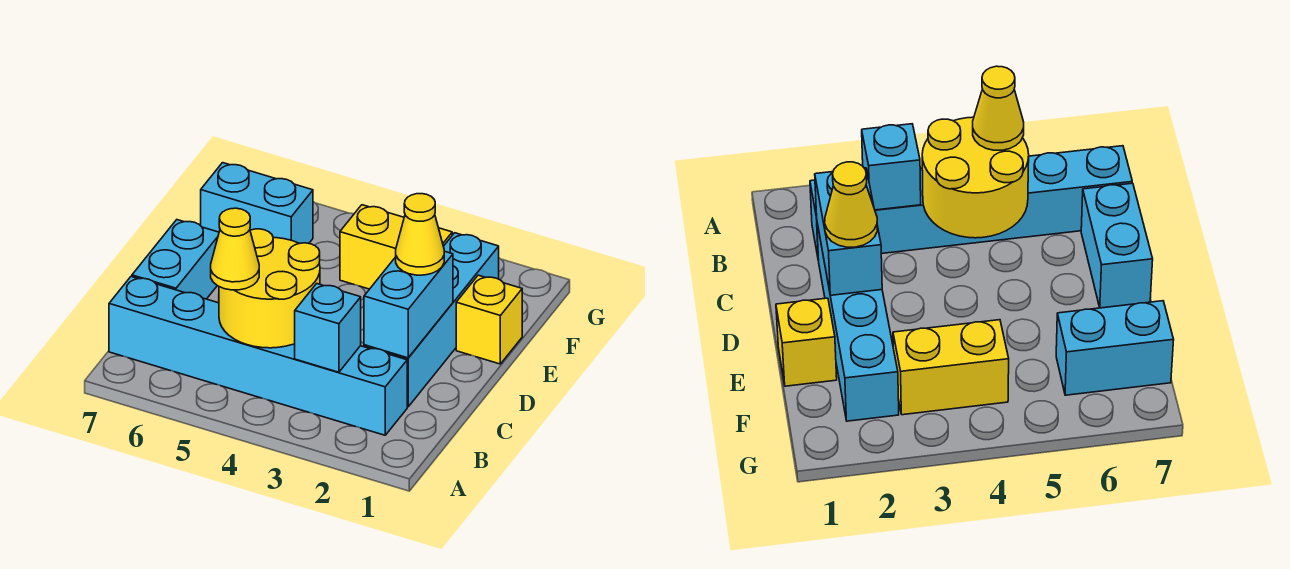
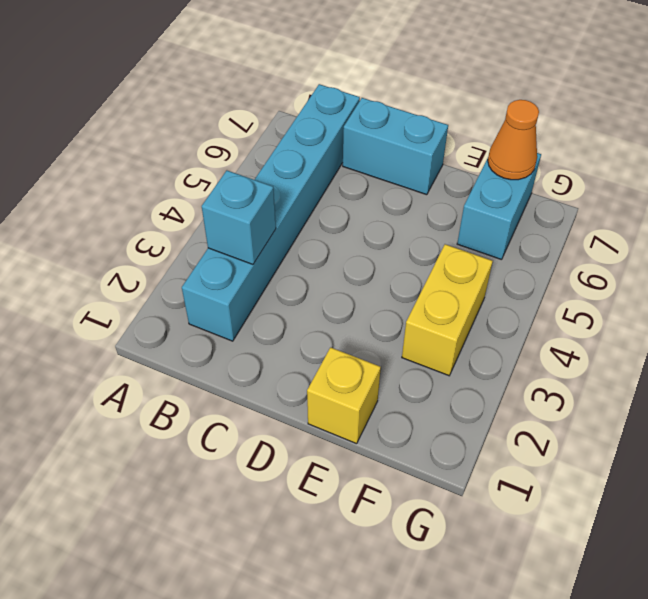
orange 1x1 cone [488,100,539,180] -> none
none -> cyan 1x4 brick [364,233,499,407]
none -> yellow 2x2 round brick [219,229,320,348]

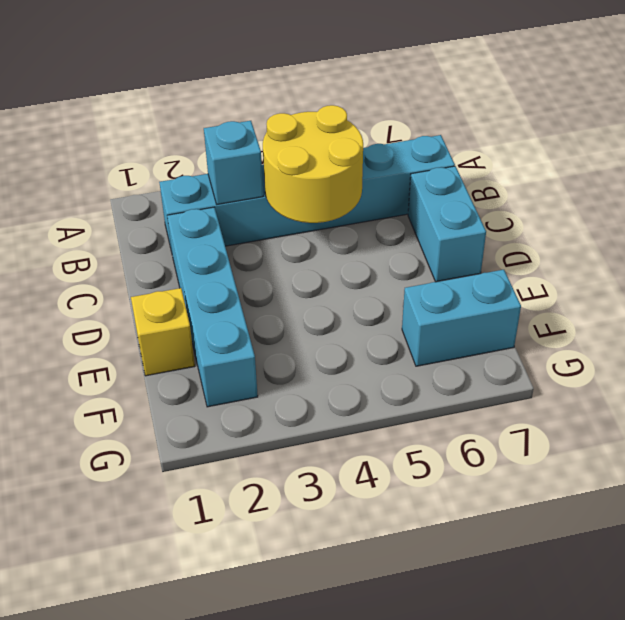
none -> yellow 1x2 brick [340,205,452,289]
none -> cyan 1x2 brick [364,251,453,358]

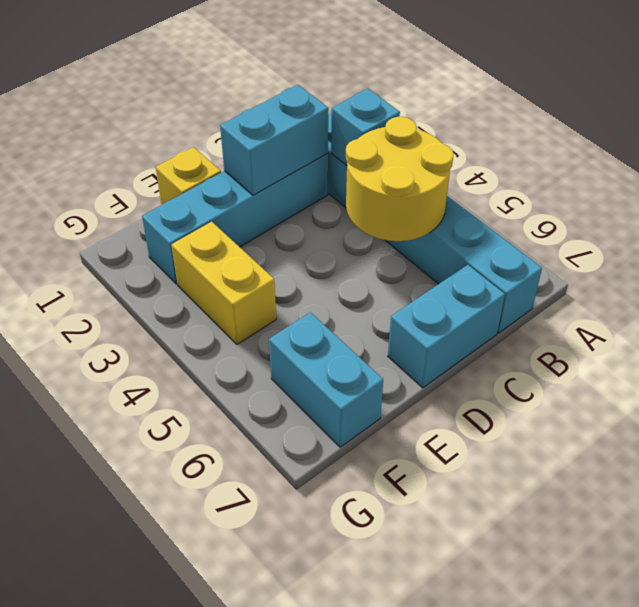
none -> yellow 1x1 cone [211,208,259,290]
none -> yellow 1x1 cone [396,194,444,275]

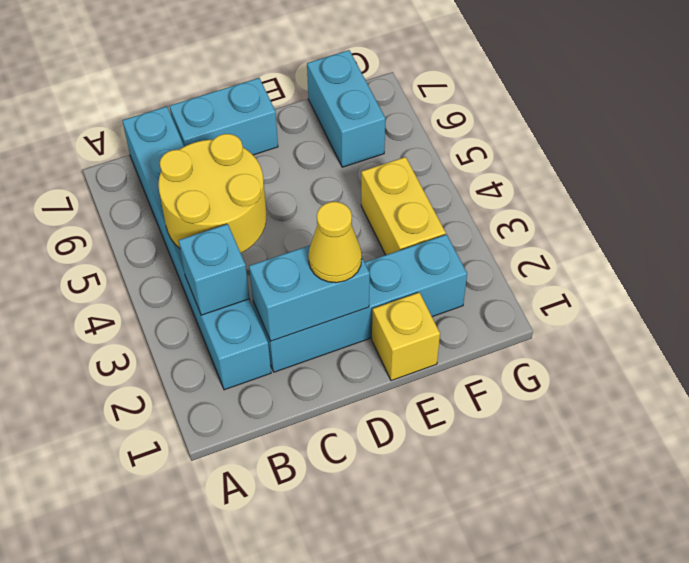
none -> yellow 1x1 cone [211,208,259,290]

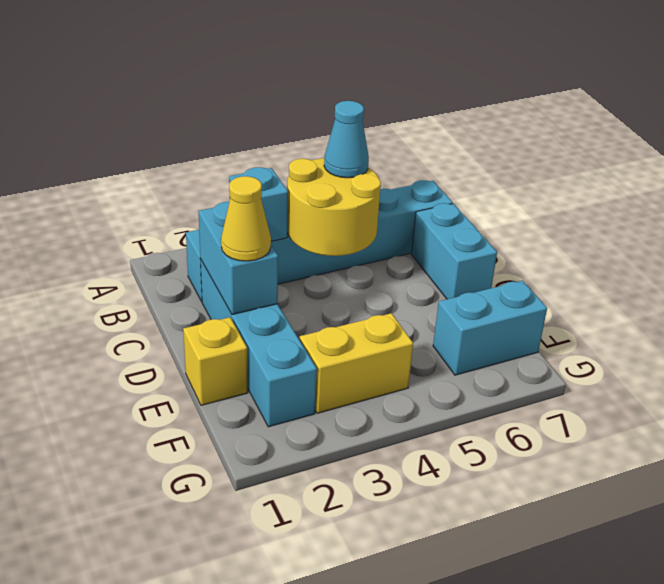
cyan 1x1 cone [324,101,369,178] -> yellow 1x1 cone [211,208,259,290]

